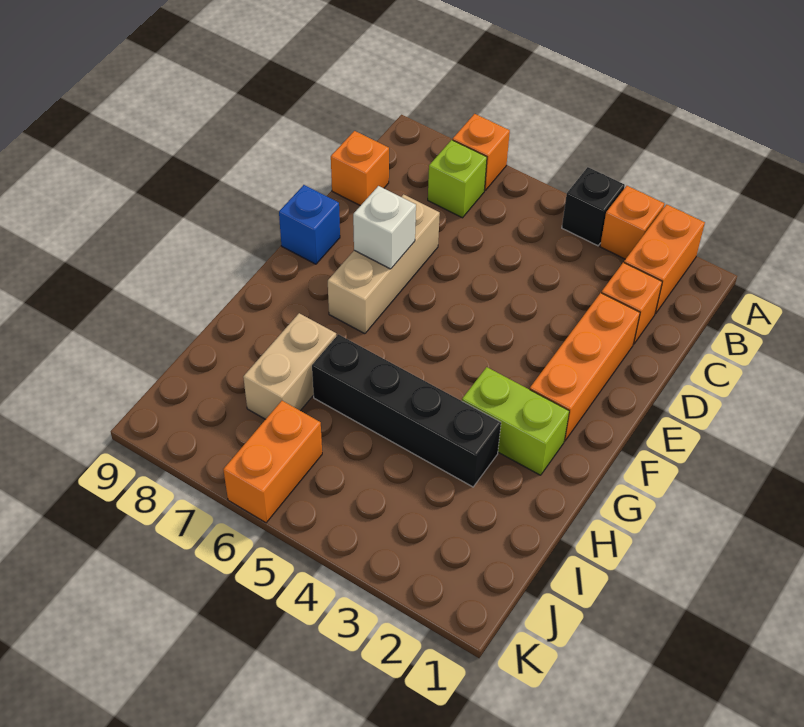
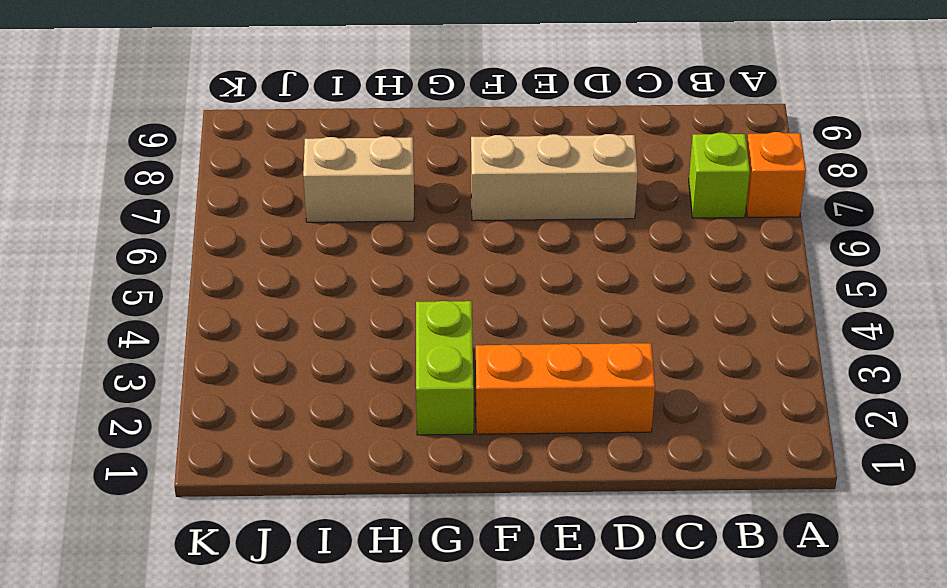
none -> orange 1x2 brick [624,204,705,314]
none -> orange 1x1 brick [600,186,664,259]
none -> black 1x1 brick [562,167,625,246]

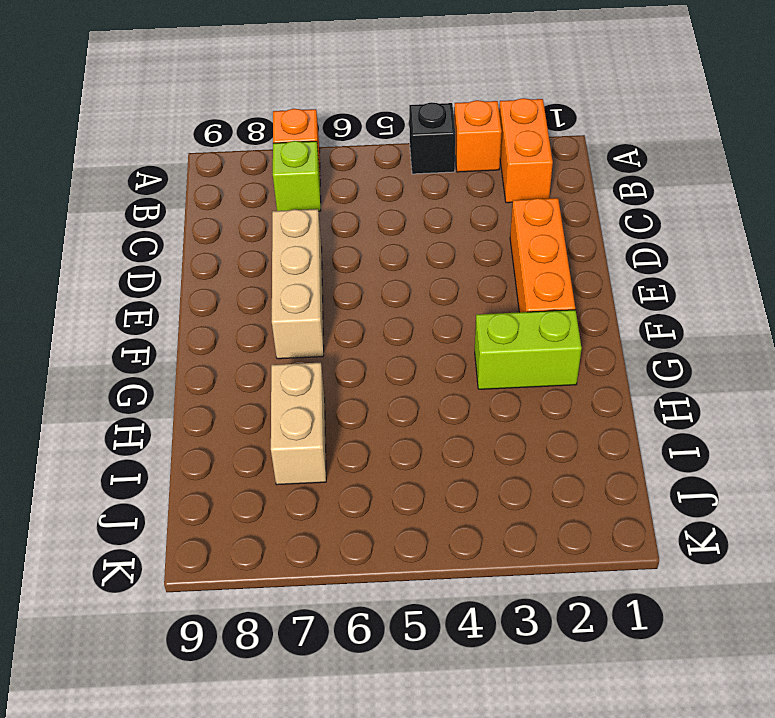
none -> orange 1x1 brick [601,262,662,344]
none -> orange 1x1 brick [331,131,389,206]
none -> blue 1x1 brick [279,185,340,264]

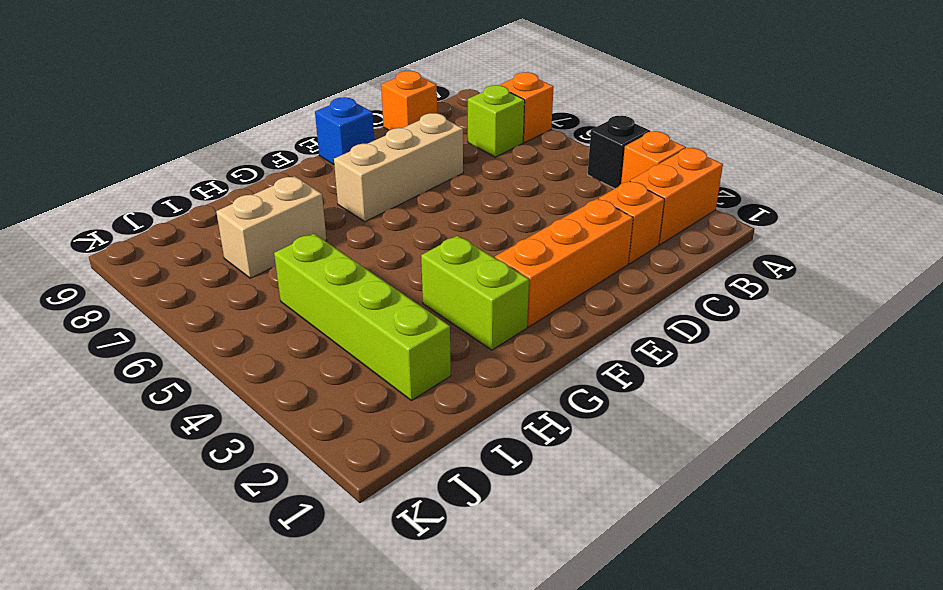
lime 1x4 brick [274,234,451,401] -> none
none -> black 1x4 brick [312,334,501,487]
none -> orange 1x2 brick [223,401,322,523]
none -> white 1x1 brick [353,186,416,269]

